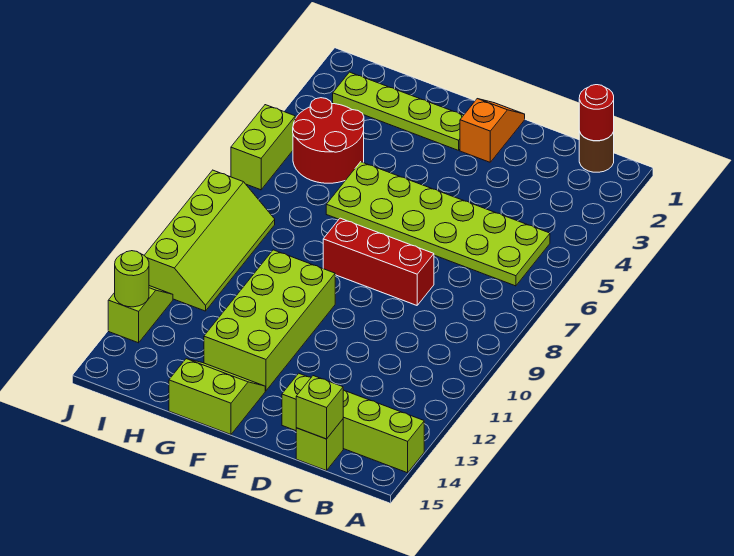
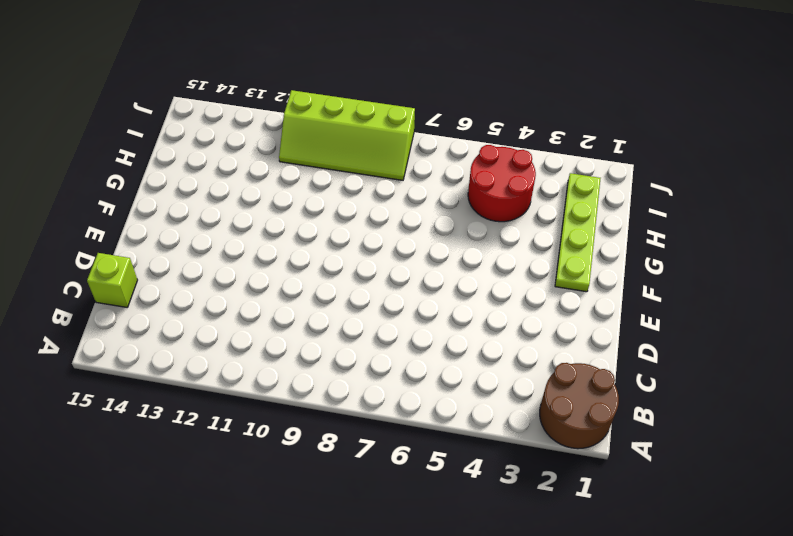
brown 2x2 round brick [540,363,619,449] -> brown 1x1 round brick [579,131,614,172]
none -> lime 1x4 brick [282,373,424,473]
none -> lime 2x6 plate [326,162,550,286]
none -> red 1x3 brick [323,218,434,305]

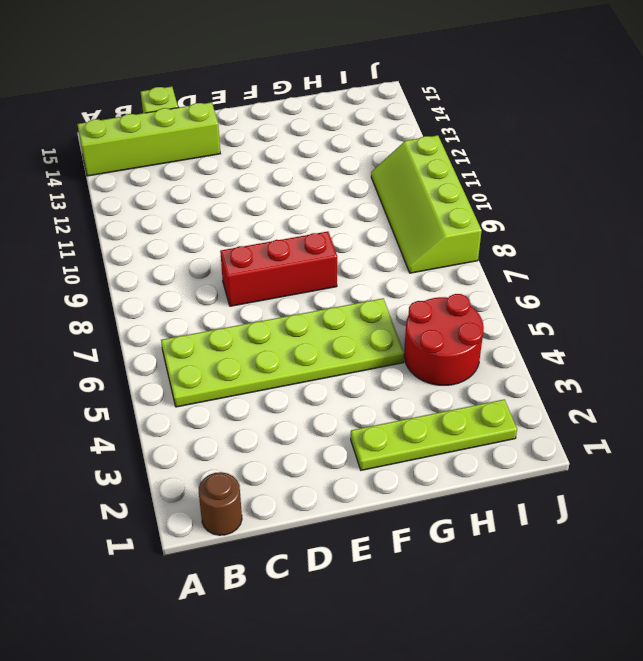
none -> orange 1x2 slope [460,99,525,162]
none -> lime 2x4 brick [204,250,335,391]
none -> lime 2x2 slope [169,359,265,434]

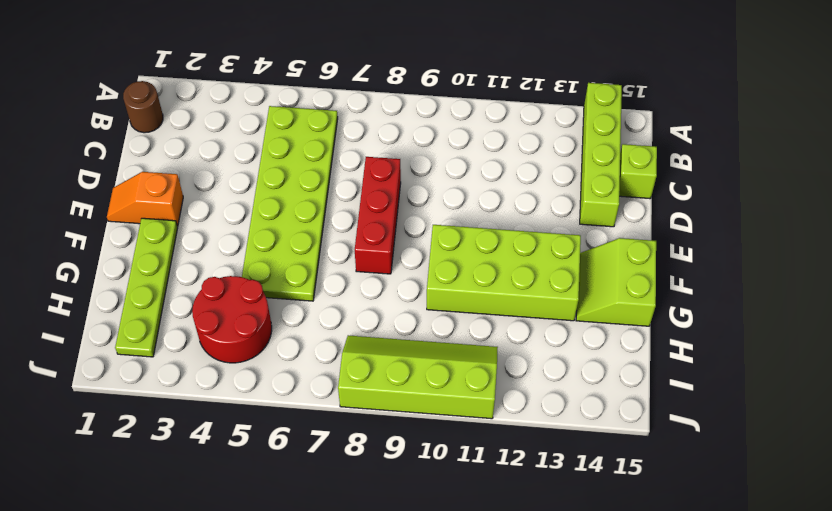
none -> lime 1x2 brick [231,105,295,190]
none -> lime 1x2 slope [108,286,173,343]
none -> red 1x1 round brick [579,85,614,141]

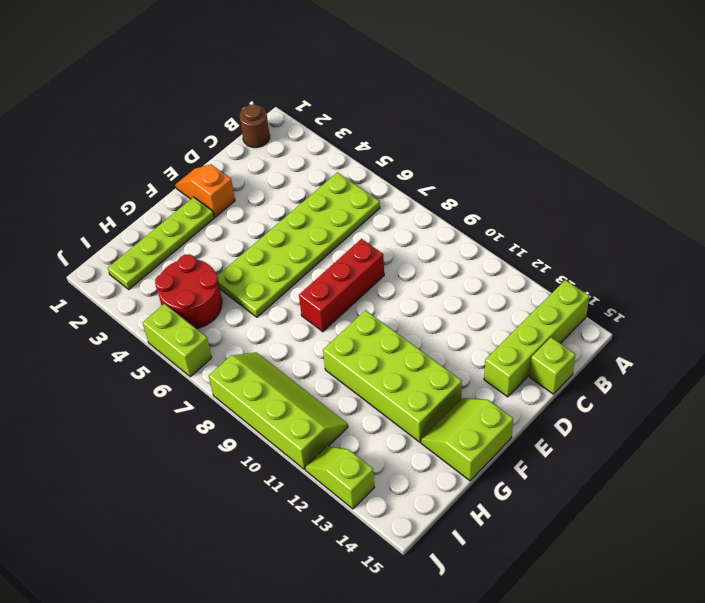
none -> red 1x1 round brick [579,85,614,141]
none -> lime 1x1 brick [296,376,343,439]
none -> lime 1x1 round brick [115,251,149,307]

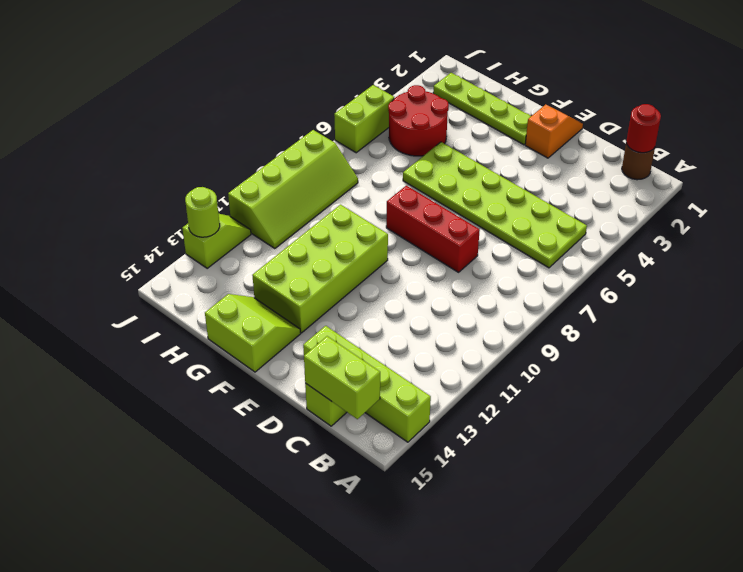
lime 1x2 brick [304,336,380,419] -> lime 1x1 brick [296,376,343,439]

